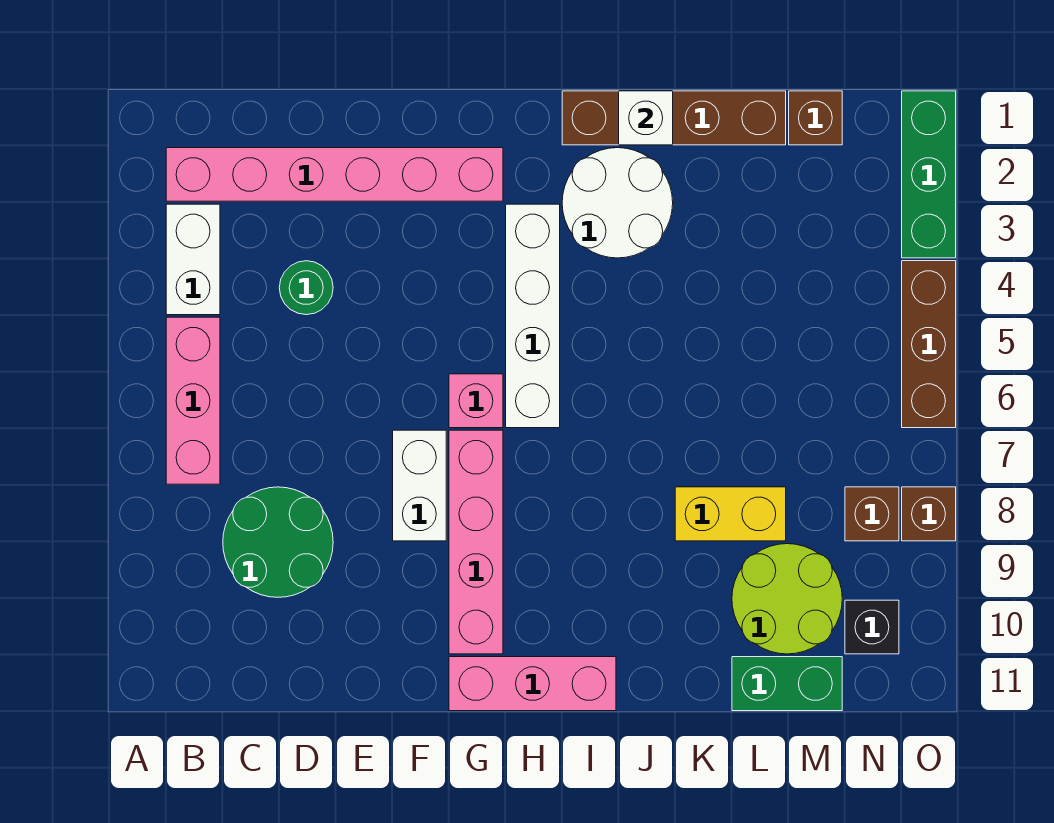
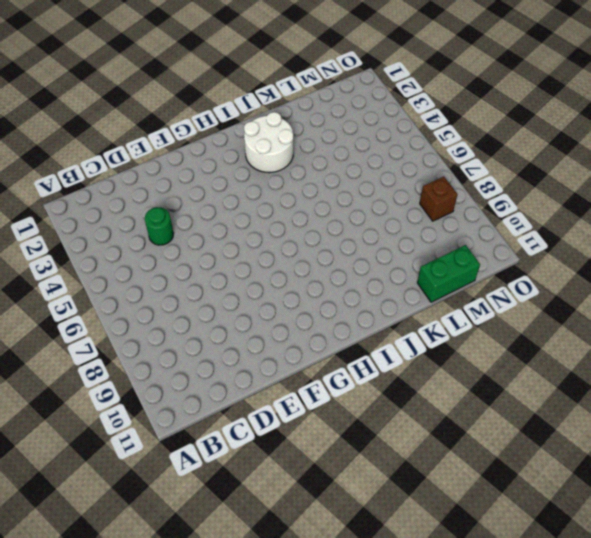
none -> pink 1x6 brick [166,148,503,201]
none -> white 1x2 brick [166,204,220,315]
none -> pink 1x3 brick [166,317,220,484]

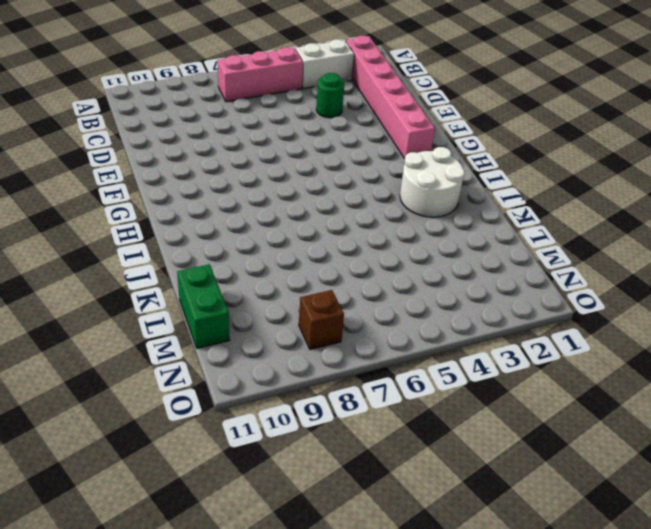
none -> green 2x2 round brick [223,487,333,597]
none -> white 1x2 brick [393,430,446,541]
none -> pink 1x1 brick [449,374,503,428]

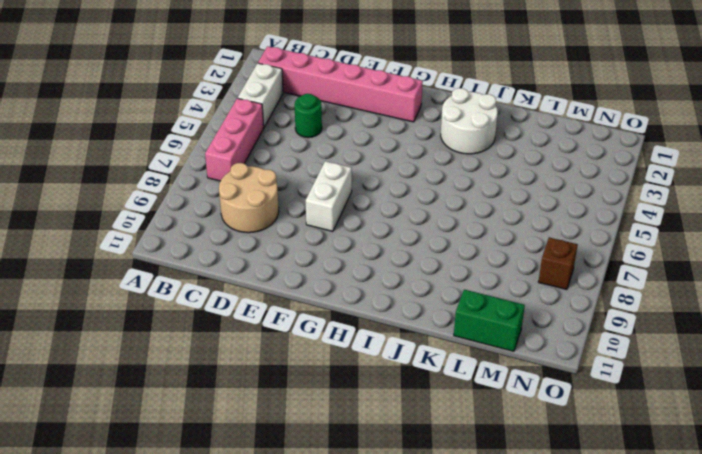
tan 2x2 round brick [219,163,279,233] -> green 2x2 round brick [223,487,333,597]
none -> pink 1x1 brick [449,374,503,428]
none -> pink 1x4 brick [449,430,503,654]
none -> pink 1x3 brick [449,657,616,711]

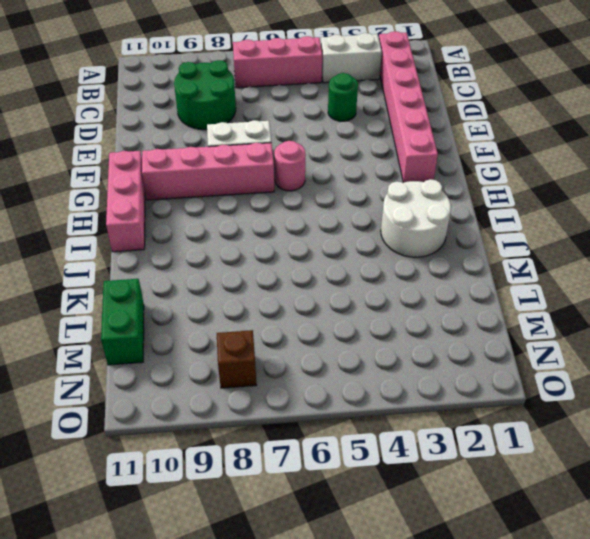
pink 1x1 round brick [274,141,305,191] -> pink 1x1 brick [449,374,503,428]
none -> white 1x4 brick [506,204,560,428]
none -> brown 1x4 brick [562,91,786,145]
none -> yellow 1x2 brick [675,487,786,541]

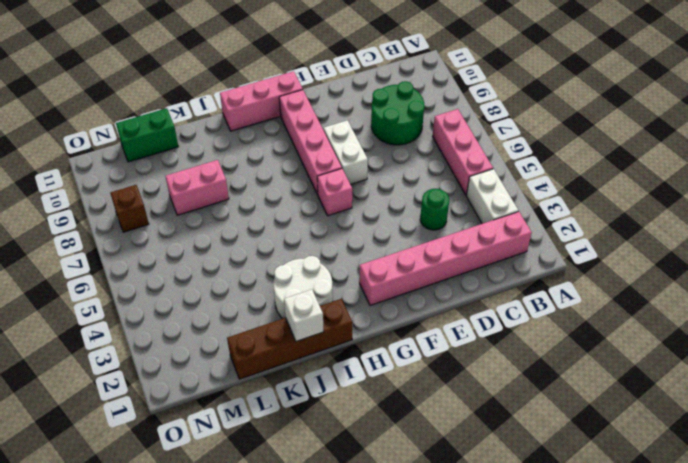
pink 1x2 brick [165,160,229,215] -> yellow 1x2 brick [675,487,786,541]
none -> white 1x4 brick [506,204,560,428]
none -> lime 2x2 round brick [732,544,842,654]
none -> brown 1x1 brick [789,91,842,145]

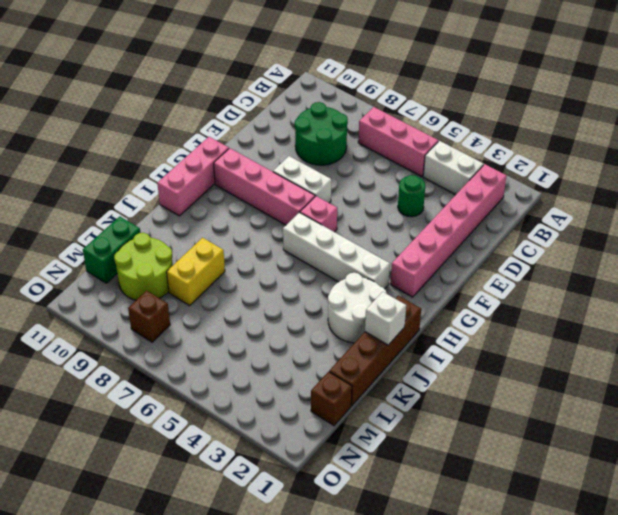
none -> black 1x1 brick [845,600,899,654]
none -> green 1x3 brick [902,91,956,258]
none -> brown 1x3 brick [902,261,956,428]

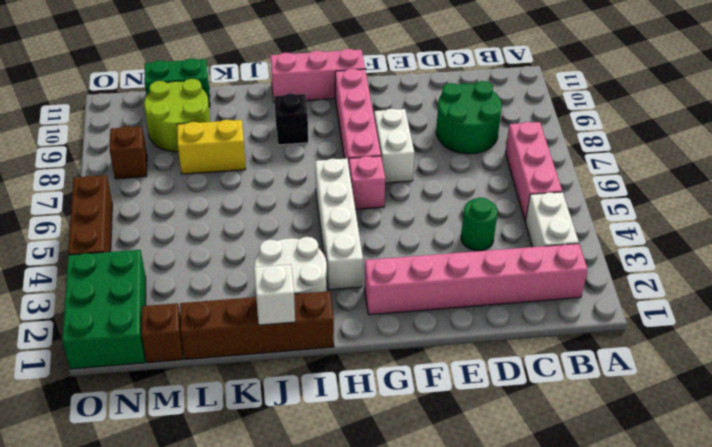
black 1x1 brick [274,94,308,145] -> black 1x1 brick moved to [845,600,899,654]
green 2x3 brick [62,250,146,369] -> green 1x3 brick [902,91,956,258]
none -> brown 1x1 brick [902,487,956,541]

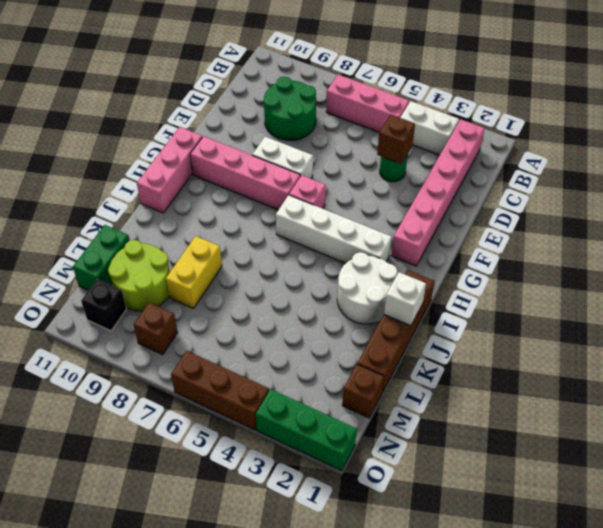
brown 1x1 brick [377,115,415,164] -> brown 1x1 brick moved to [902,487,956,541]

